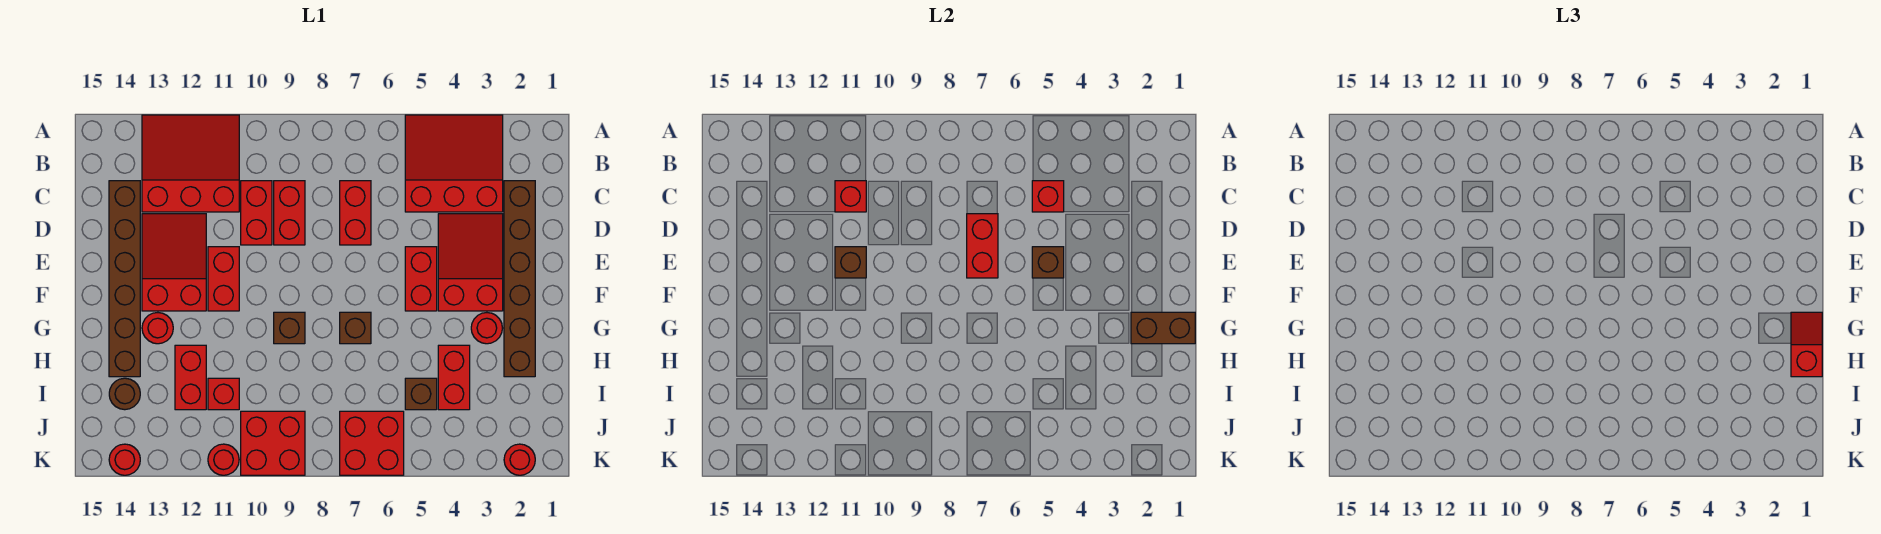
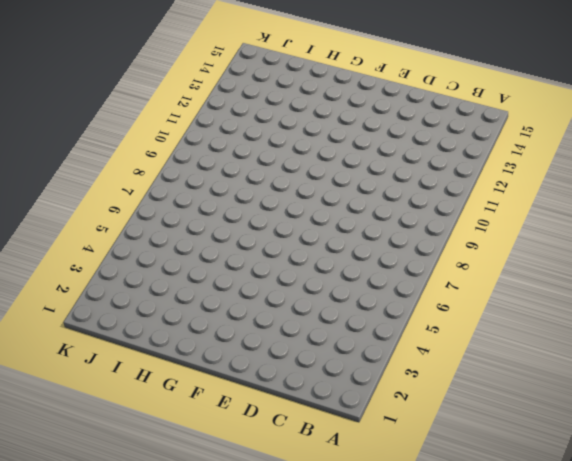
none -> red 3x3 slope [405,115,503,212]
none -> red 3x3 slope [142,115,239,212]
none -> brown 1x6 brick [504,181,535,377]
none -> red 1x2 brick [340,181,371,245]

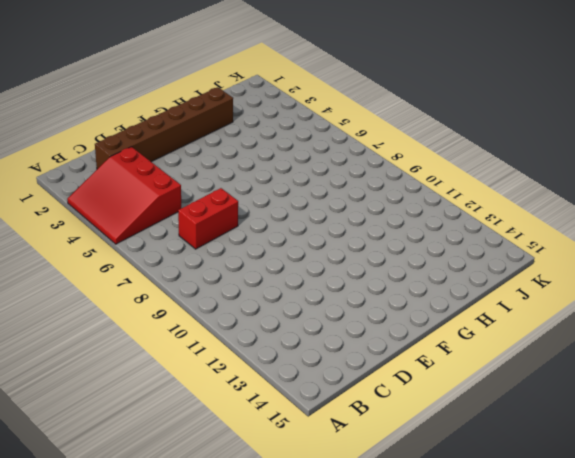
none -> red 3x3 slope [142,115,239,212]
none -> red 1x2 brick [274,181,305,245]
none -> red 1x2 brick [241,181,272,245]
none -> brown 1x6 brick [109,181,140,377]

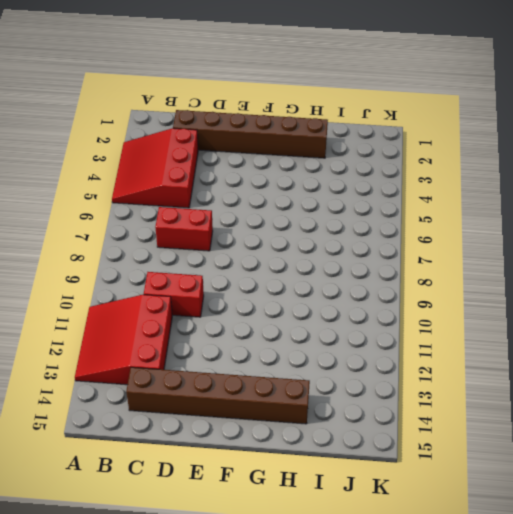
none -> red 1x2 brick [274,181,305,245]
none -> red 2x3 slope [438,214,503,311]
none -> red 2x3 slope [142,214,206,311]
none -> red 1x2 brick [405,247,437,311]

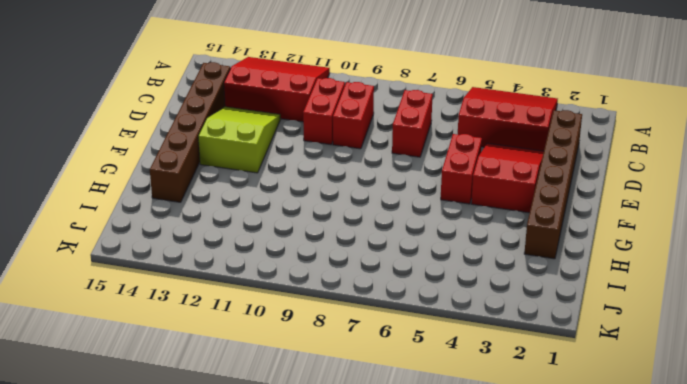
lime 2x3 slope [198,107,281,173] -> red 2x3 slope [142,214,206,311]
none -> red 1x2 brick [208,247,239,311]
none -> red 1x1 round brick [471,313,502,344]
none -> brown 1x1 brick [340,312,371,344]
none -> brown 1x1 brick [274,312,305,344]

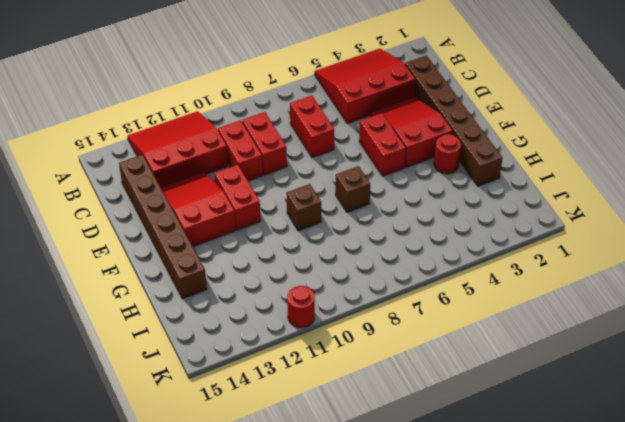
none -> red 1x1 round brick [142,313,173,344]
none -> red 1x2 brick [438,345,470,410]
none -> red 1x2 brick [175,345,206,410]
none -> brown 1x1 brick [405,378,437,410]

